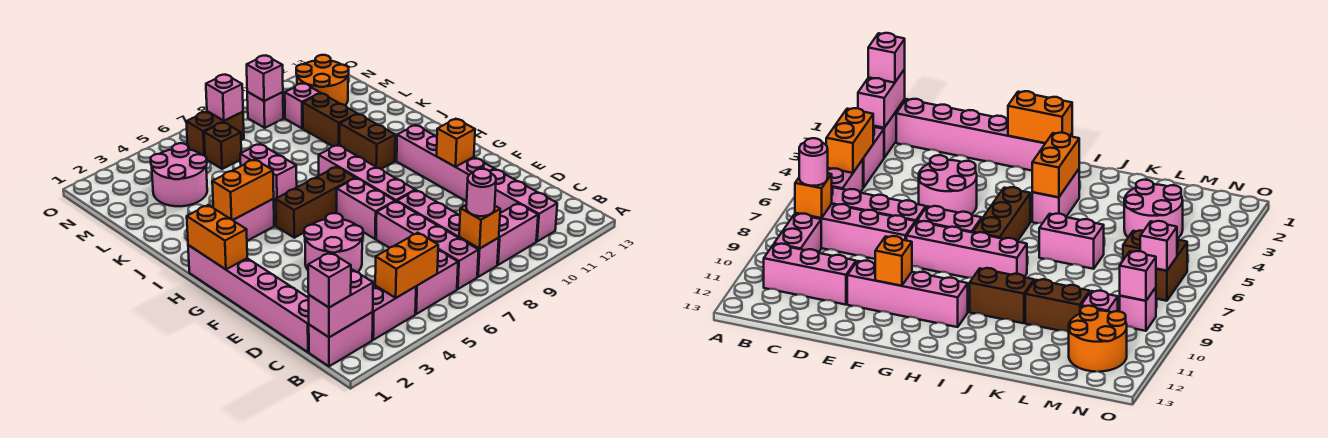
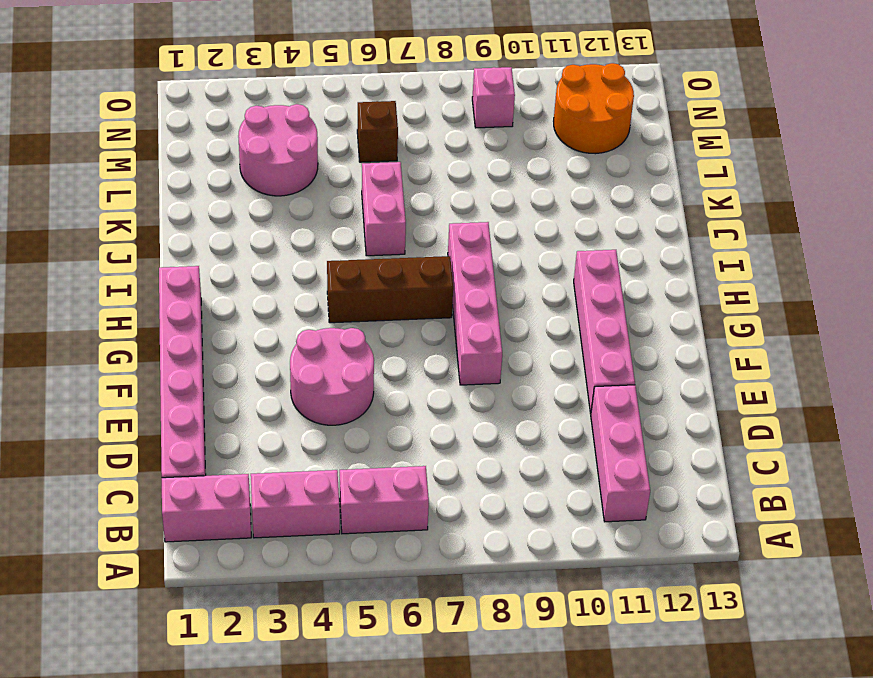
none -> pink 1x4 brick [376,201,479,289]
none -> pink 1x4 brick [397,190,499,277]
none -> pink 1x2 brick [497,203,538,265]
none -> pink 1x2 brick [337,178,395,239]

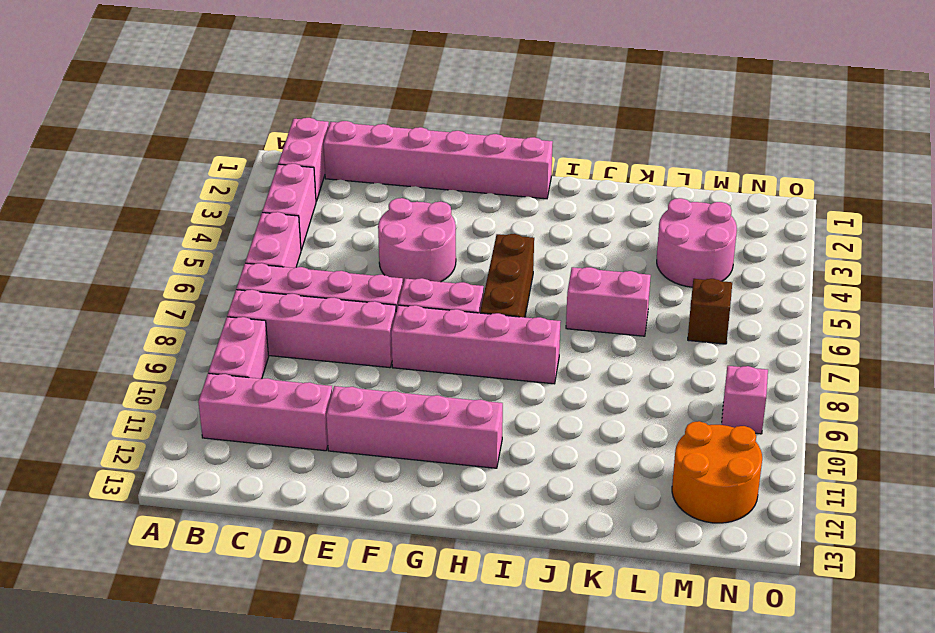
none -> pink 1x2 brick [233,199,274,241]
none -> brown 1x2 brick [340,114,395,169]
none -> brown 1x2 brick [303,93,357,146]
none -> pink 1x1 brick [285,83,320,128]

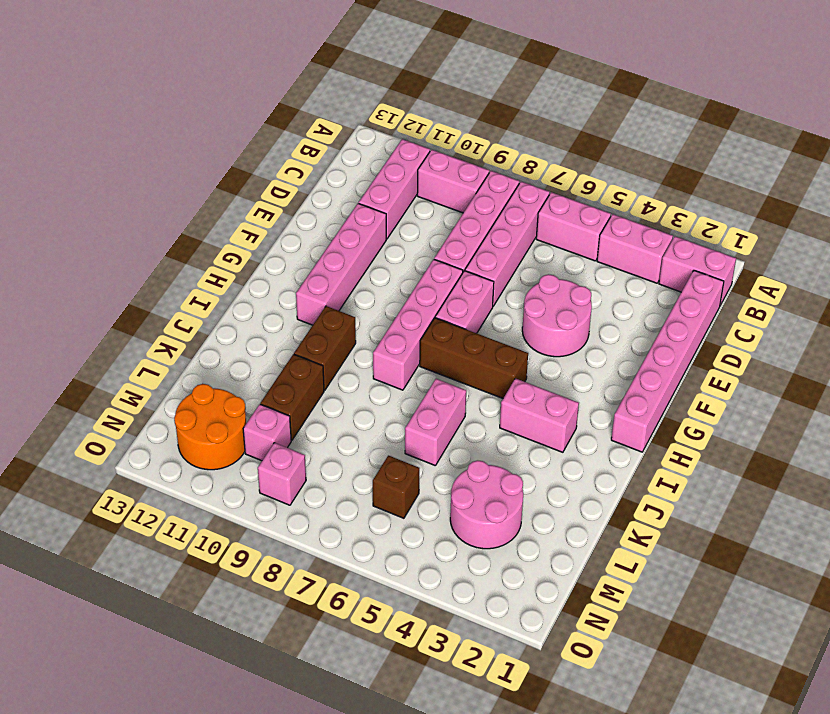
none -> brown 1x2 brick [186,111,244,156]
none -> pink 1x2 brick [309,270,373,337]
none -> orange 1x2 brick [375,233,438,298]
none -> orange 1x1 brick [459,205,500,249]

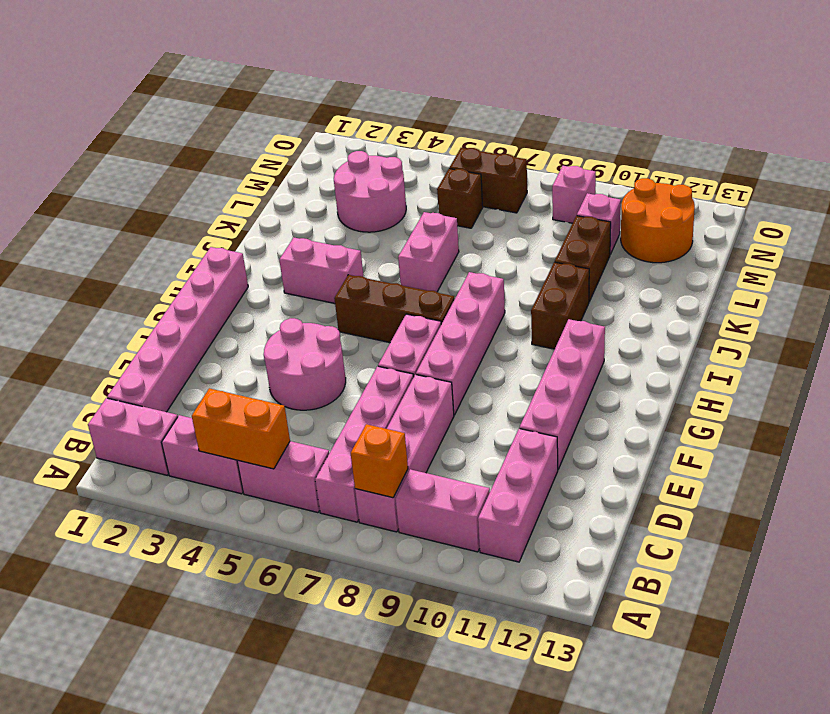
none -> pink 1x2 brick [309,270,373,337]
none -> orange 1x1 brick [436,119,475,167]
none -> orange 1x2 brick [187,205,247,269]
none -> orange 1x2 brick [212,159,274,220]

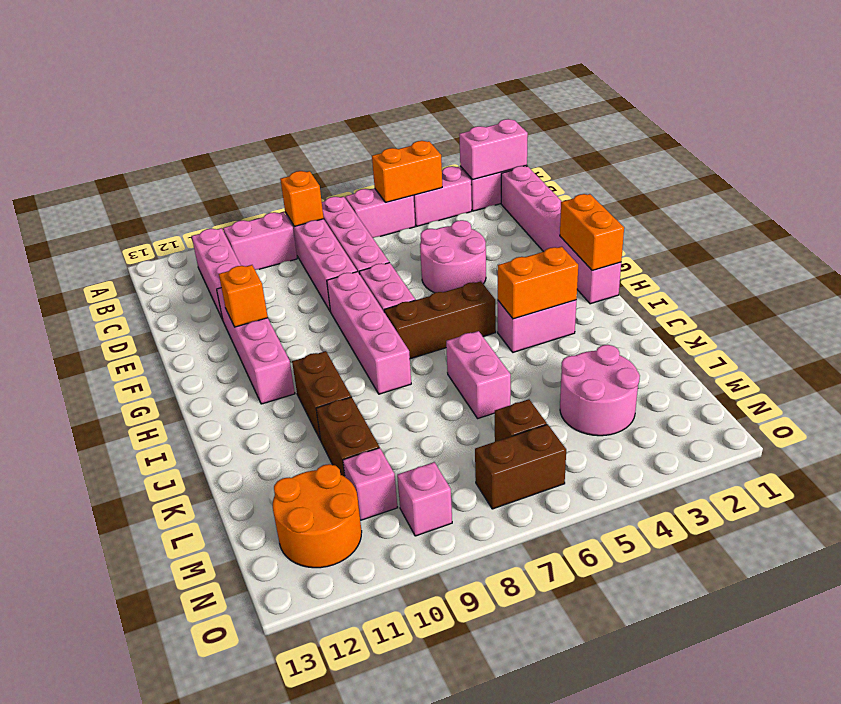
none -> pink 1x1 brick [206,75,243,121]
none -> pink 1x1 brick [247,56,283,101]
none -> pink 1x1 brick [308,252,351,307]
none -> pink 1x1 round brick [466,169,496,216]

